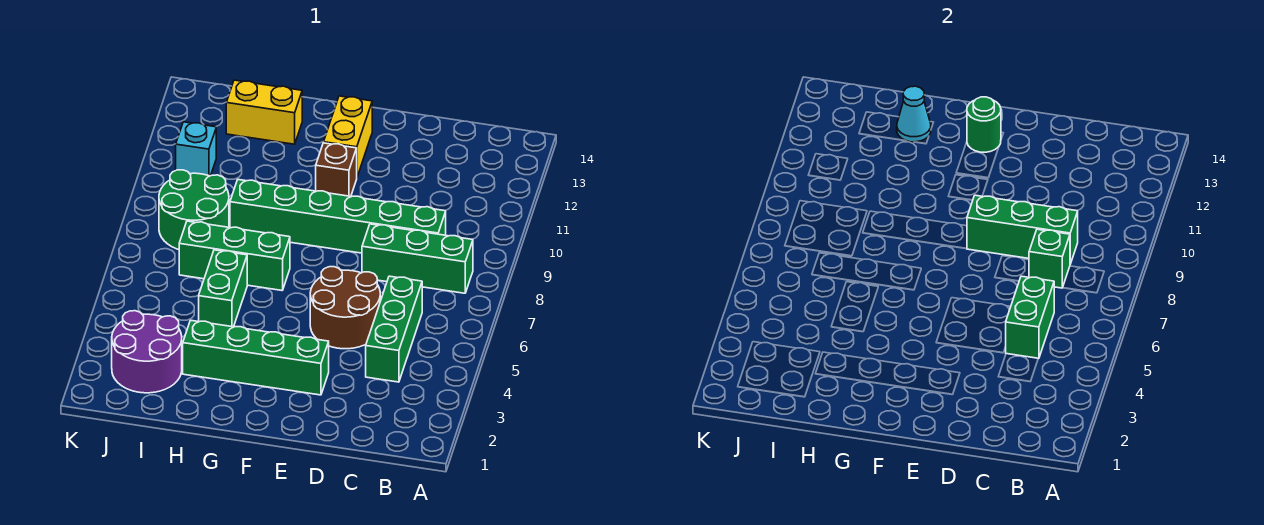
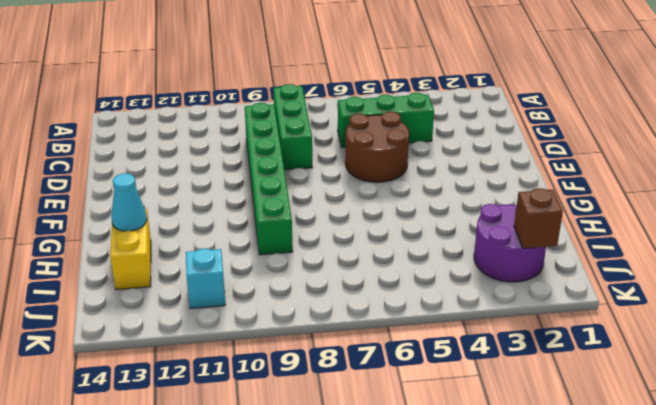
brown 1x1 brick [514,188,563,248] -> brown 1x1 brick moved to [316,143,357,196]
none -> green 1x4 brick [183,320,329,395]
none -> yellow 1x2 brick [324,96,372,177]
none -> green 1x3 brick [179,221,290,290]

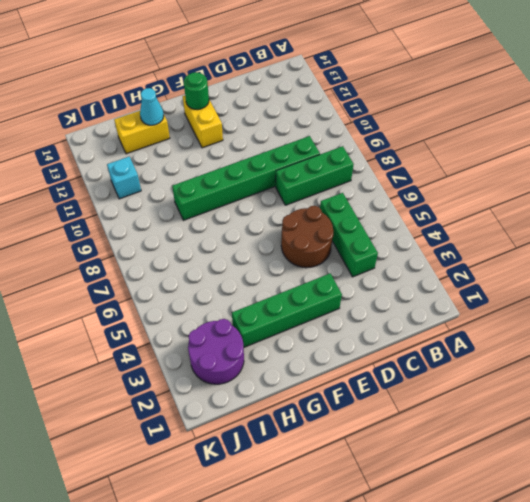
none -> brown 1x1 brick [316,143,357,196]
none -> green 1x3 brick [179,221,290,290]
none -> green 1x2 brick [199,250,247,327]

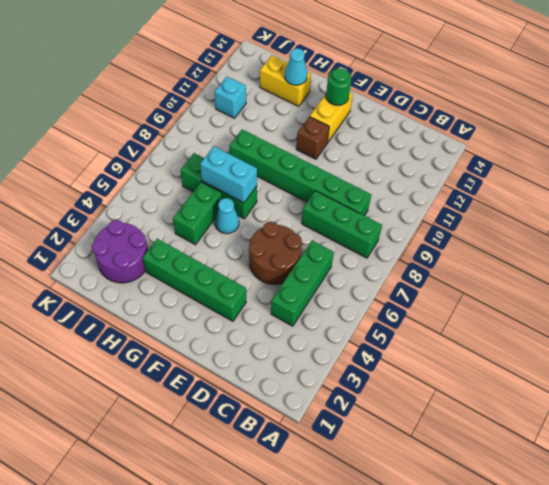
cyan 1x1 cone [215,198,239,234] -> none
cyan 1x2 brick [200,146,257,203] -> none
none -> green 2x2 round brick [159,170,229,250]
none -> green 1x2 brick [1006,276,1054,359]
none -> green 1x1 brick [1029,229,1070,288]

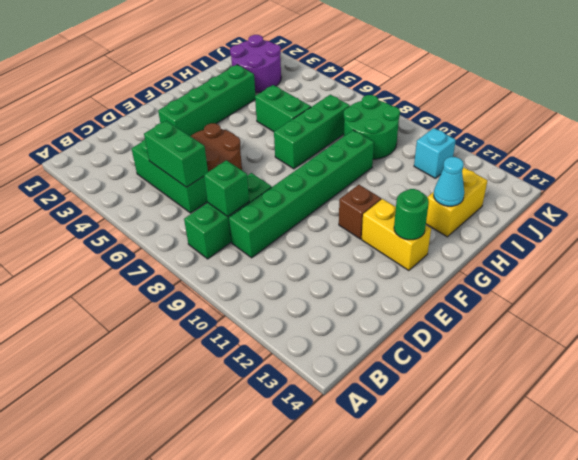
none -> green 1x3 brick [967,195,1078,264]

